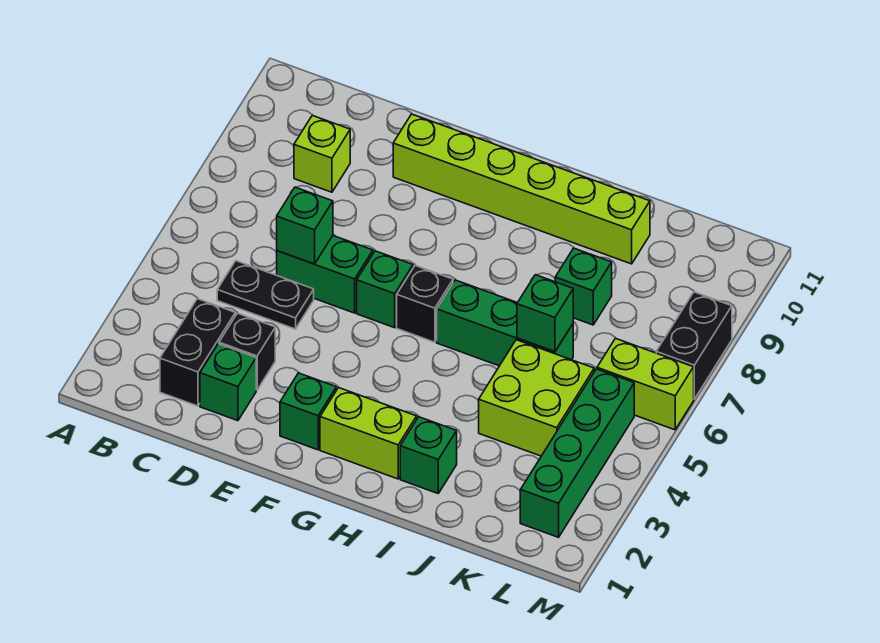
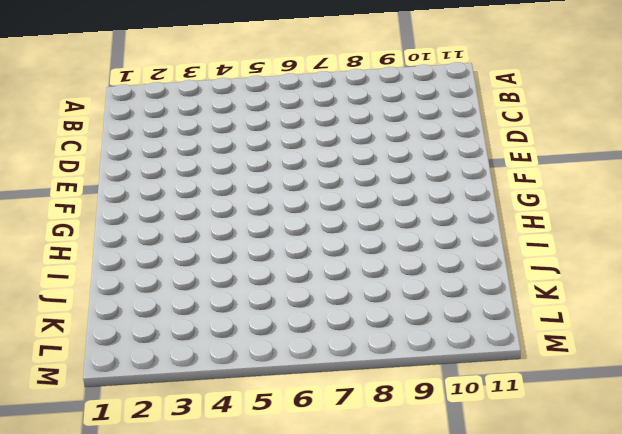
none -> black 1x2 brick [160,299,235,406]
none -> black 1x2 plate [217,261,314,329]
none -> lime 1x1 brick [294,115,350,192]

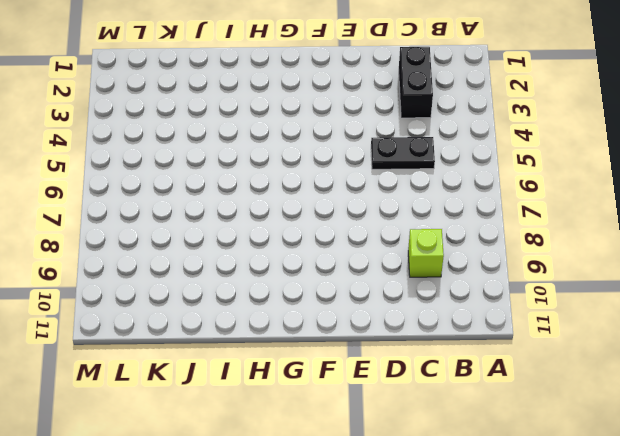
none -> green 1x1 brick [200,344,256,421]
none -> black 1x1 brick [219,313,275,390]
none -> green 1x2 brick [277,236,373,313]

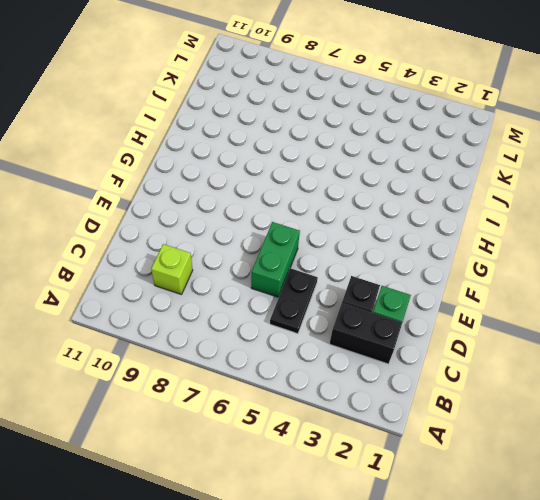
none -> lime 1x6 brick [393,114,650,264]
none -> green 1x1 brick [280,373,336,450]
none -> green 1x1 brick [357,251,413,328]

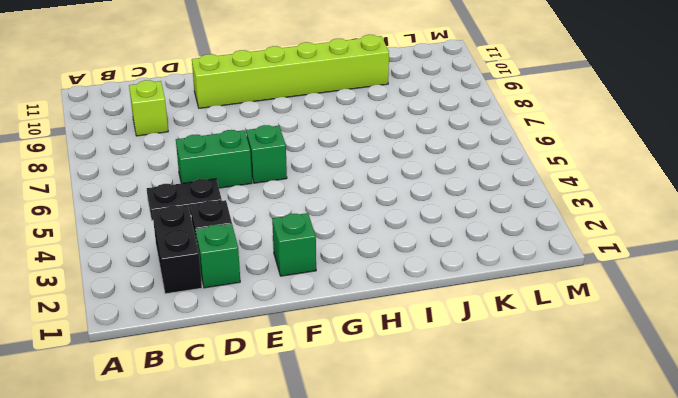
none -> lime 1x2 brick [320,388,417,479]
none -> black 1x1 brick [397,265,453,342]
none -> green 1x3 brick [437,280,573,366]

